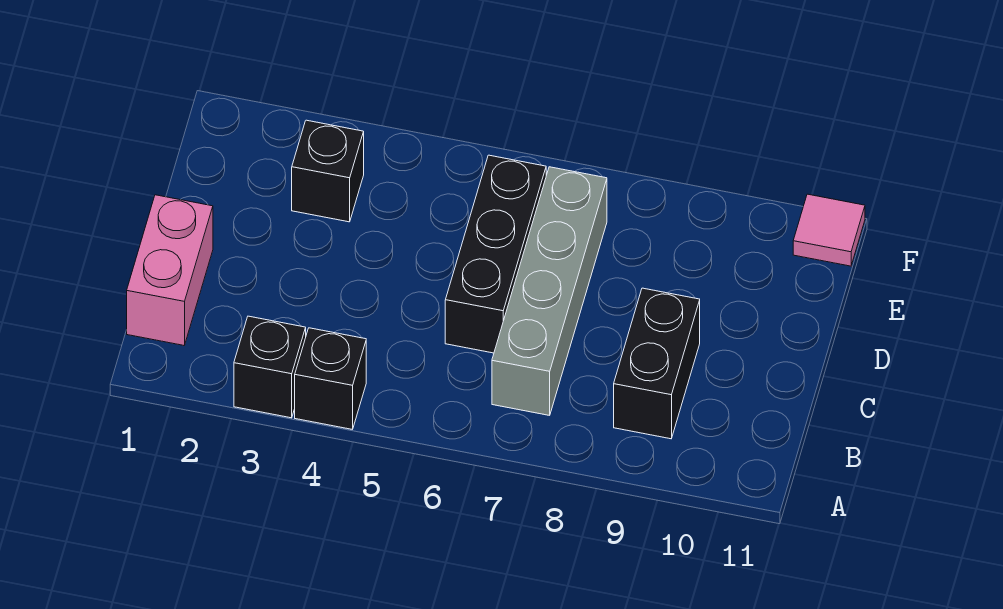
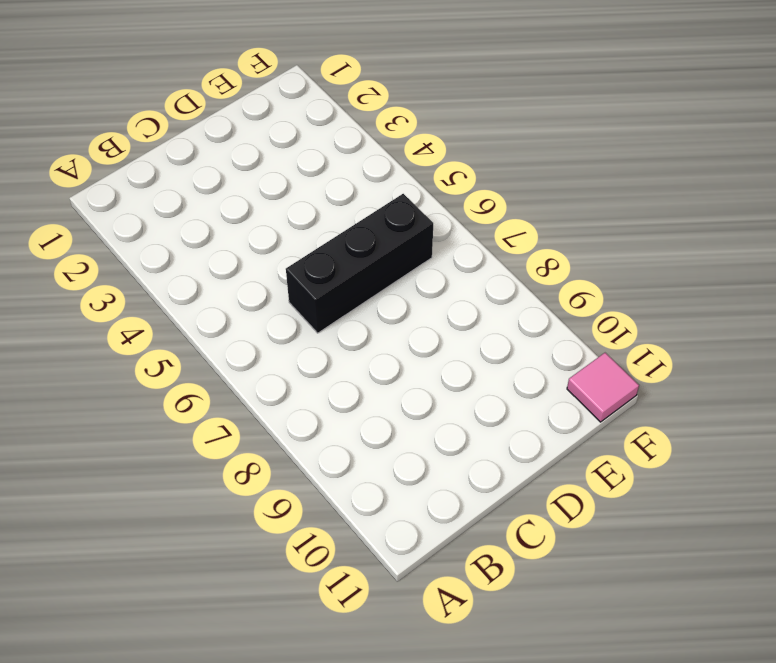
none -> black 1x1 brick [234,316,306,418]
none -> black 1x1 brick [295,328,366,429]

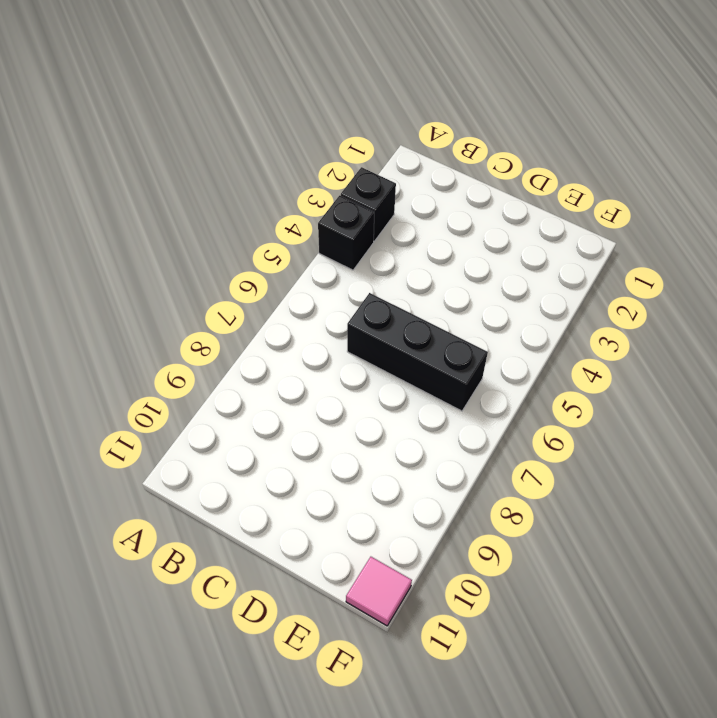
none -> pink 1x2 brick [127,195,213,345]
none -> grey 1x4 brick [492,167,607,415]

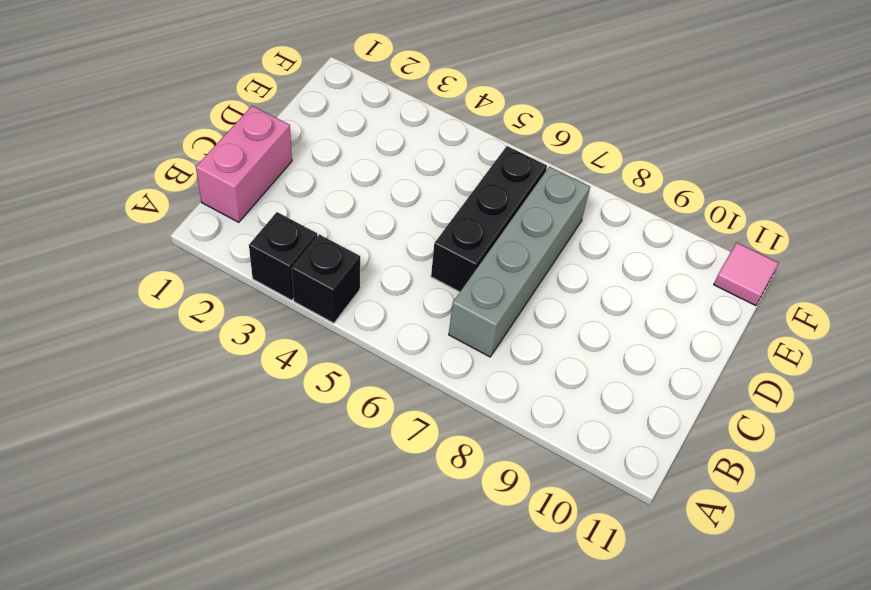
none -> black 1x2 brick [614,288,700,439]
none -> black 1x1 brick [292,120,364,222]

